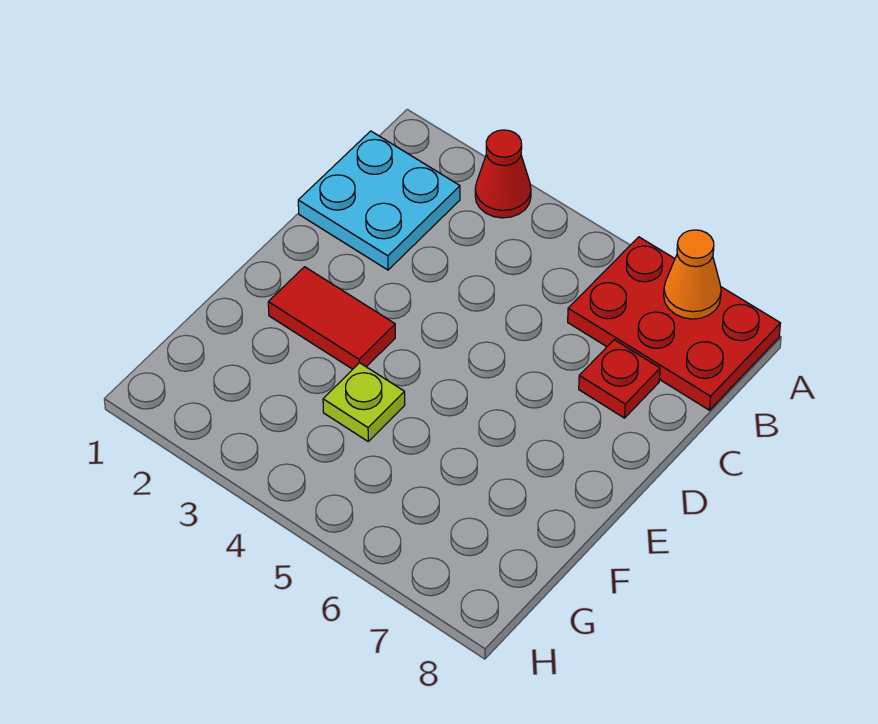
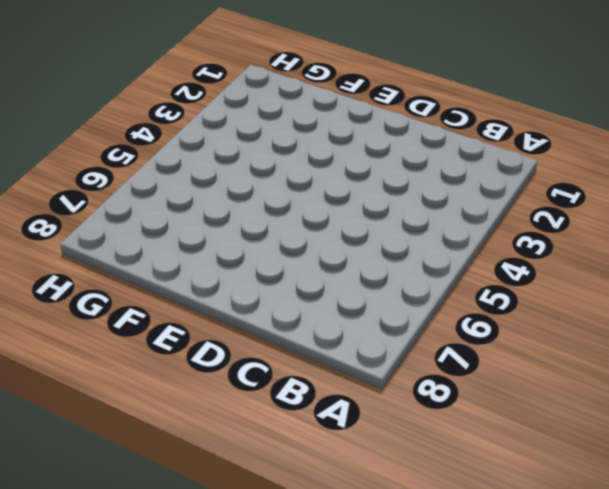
none -> red 1x1 cone [475,130,531,218]
none -> red 2x3 plate [568,237,780,410]

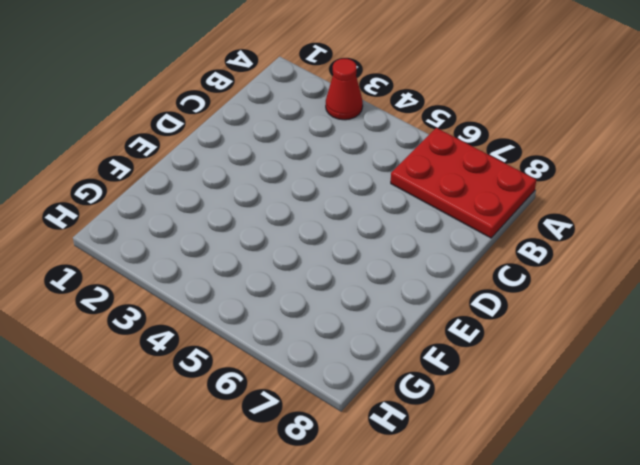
none -> cyan 2x2 plate [298,131,460,270]
none -> red 1x1 plate [579,340,660,418]

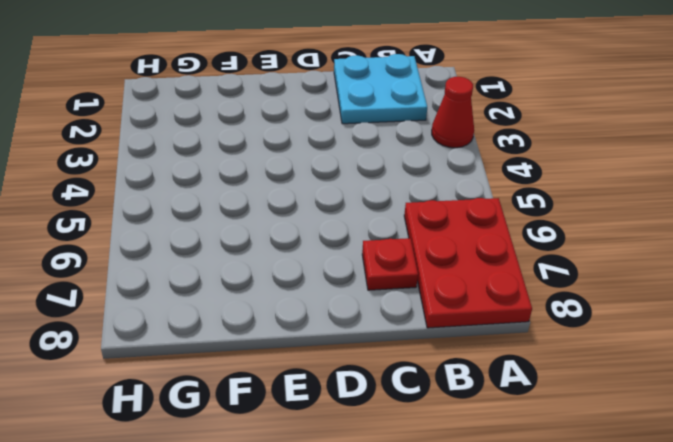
none -> red 1x2 tile [268,267,395,369]
none -> lime 1x1 plate [323,363,405,441]

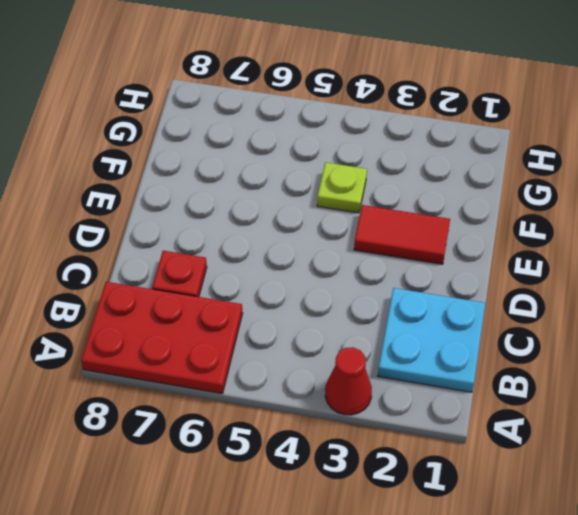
none -> orange 1x1 cone [664,230,721,319]

